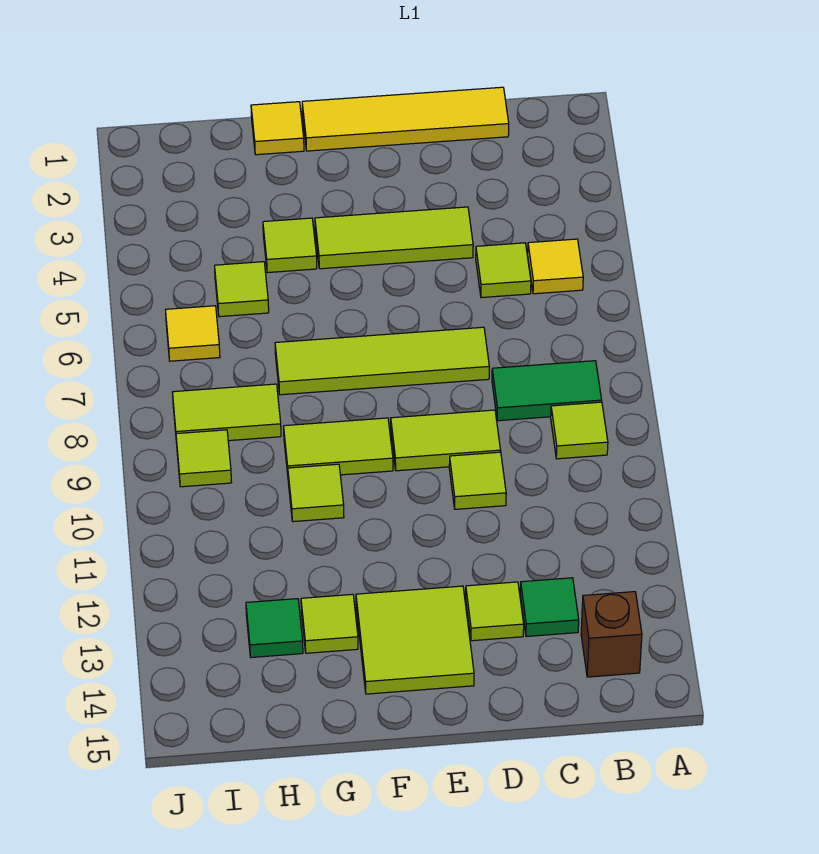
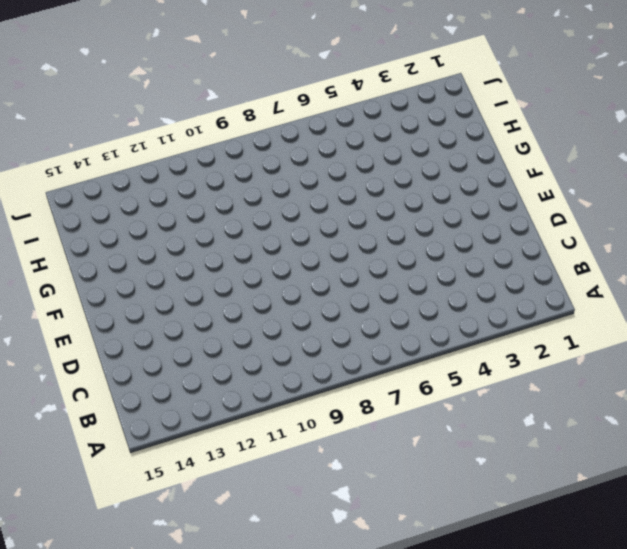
none -> yellow 1x1 tile [528,239,583,294]
none -> green 1x2 tile [492,361,602,421]
none -> lime 1x1 tile [551,402,608,459]

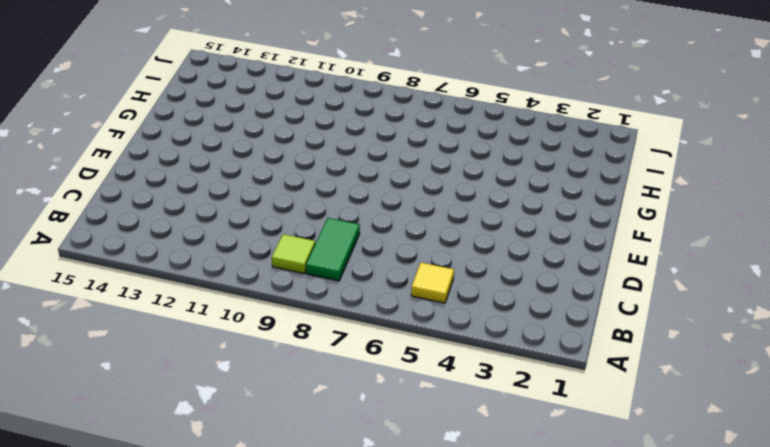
none -> brown 1x1 brick [581,592,642,677]
none -> yellow 1x4 tile [302,87,509,151]
none -> lime 1x1 tile [476,243,531,298]

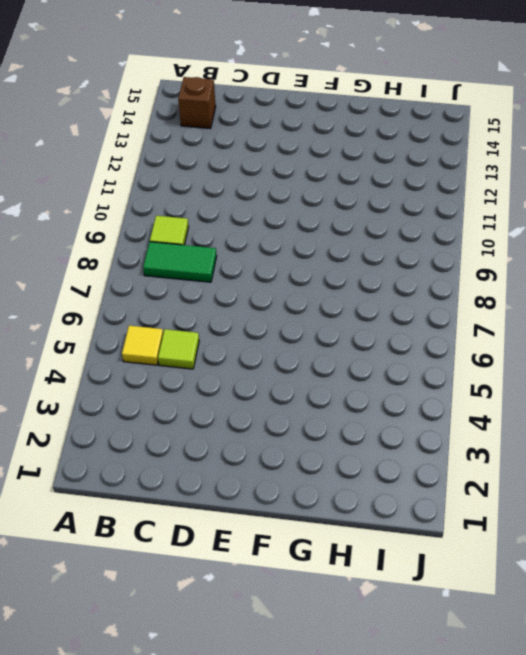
none -> yellow 1x4 tile [302,87,509,151]
none -> green 1x1 tile [520,578,579,637]
none -> lime 1x3 tile [315,207,473,269]

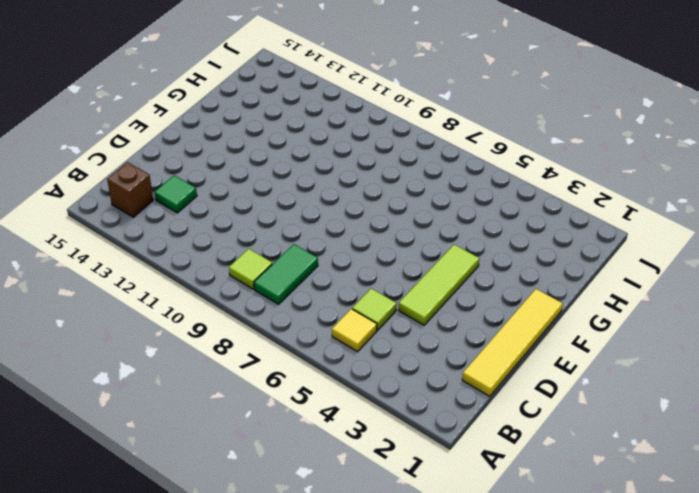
none -> lime 1x4 tile [275,327,489,395]
none -> lime 1x2 tile [391,410,501,471]
none -> lime 1x1 tile [449,452,506,509]

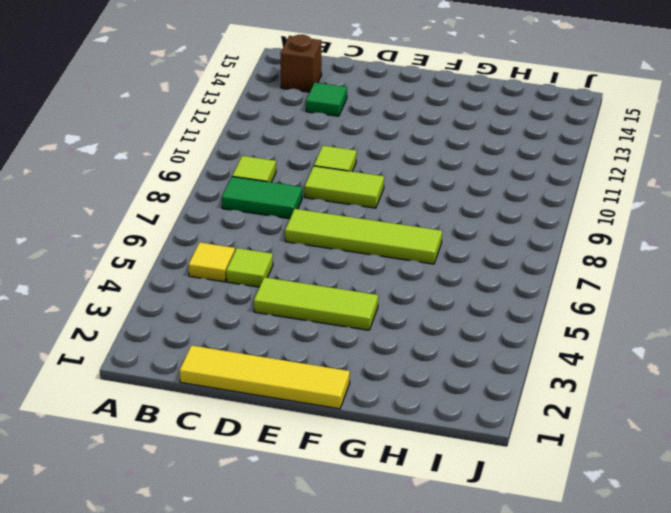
none -> lime 1x1 tile [466,582,524,641]
none -> lime 2x2 tile [356,586,474,694]
none -> lime 1x2 tile [284,418,393,475]

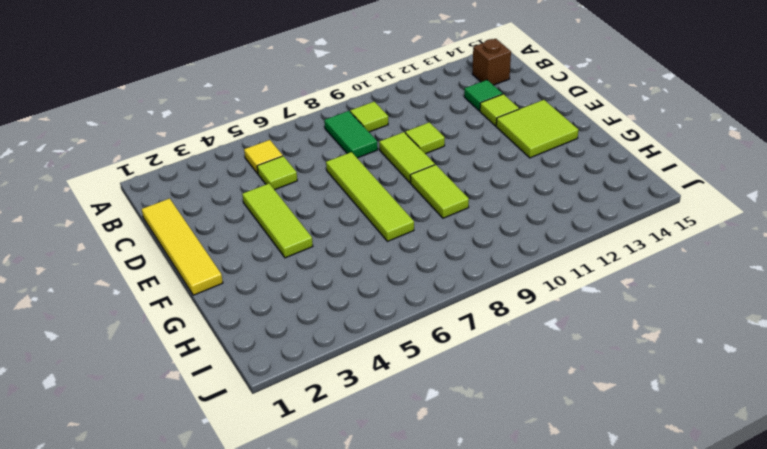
none -> yellow 1x1 tile [251,102,304,155]
none -> lime 1x1 tile [263,218,317,273]
none -> lime 1x1 tile [288,464,344,522]

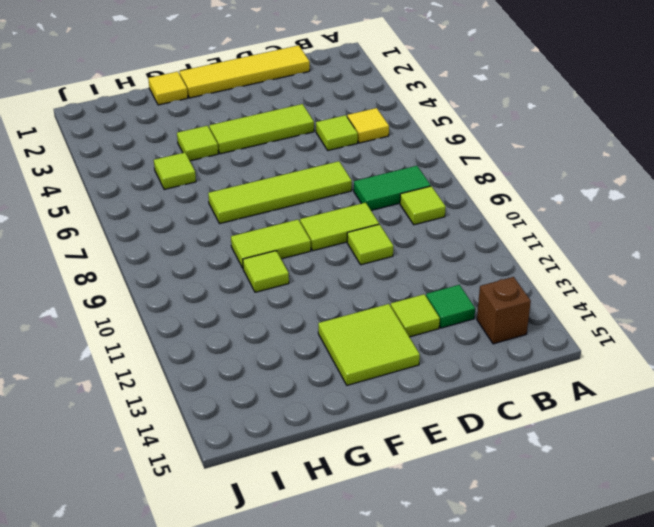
none -> lime 1x1 tile [301,594,358,653]
none -> lime 1x2 tile [173,384,281,443]
none -> green 1x1 tile [246,599,303,658]

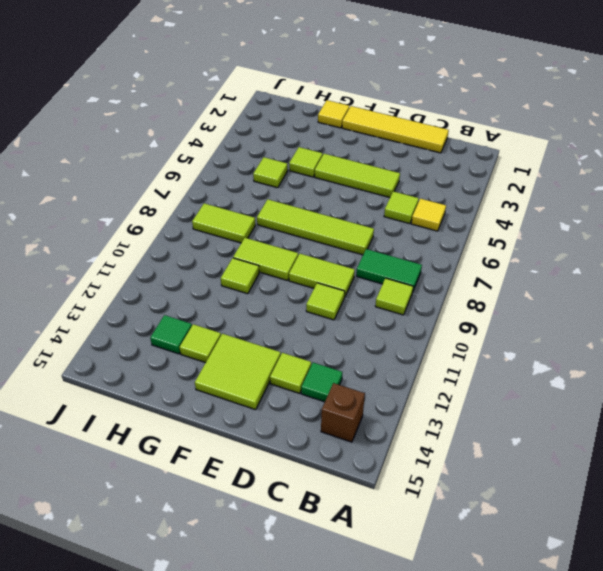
none -> yellow 1x1 tile [166,306,220,361]
none -> lime 1x1 tile [176,430,232,487]

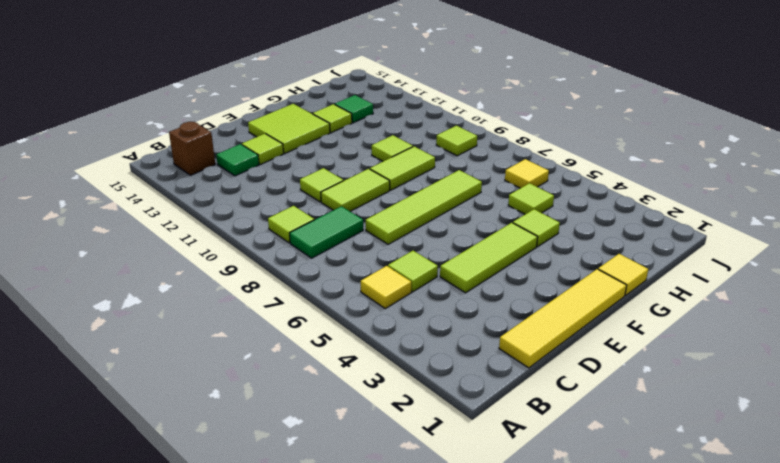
none -> lime 1x2 tile [173,384,281,443]

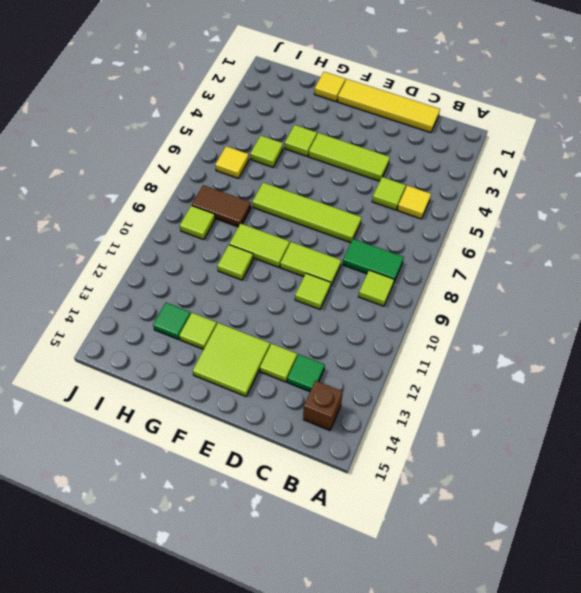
brown 1x2 tile [192,185,251,227] -> lime 1x2 tile [173,384,281,443]

